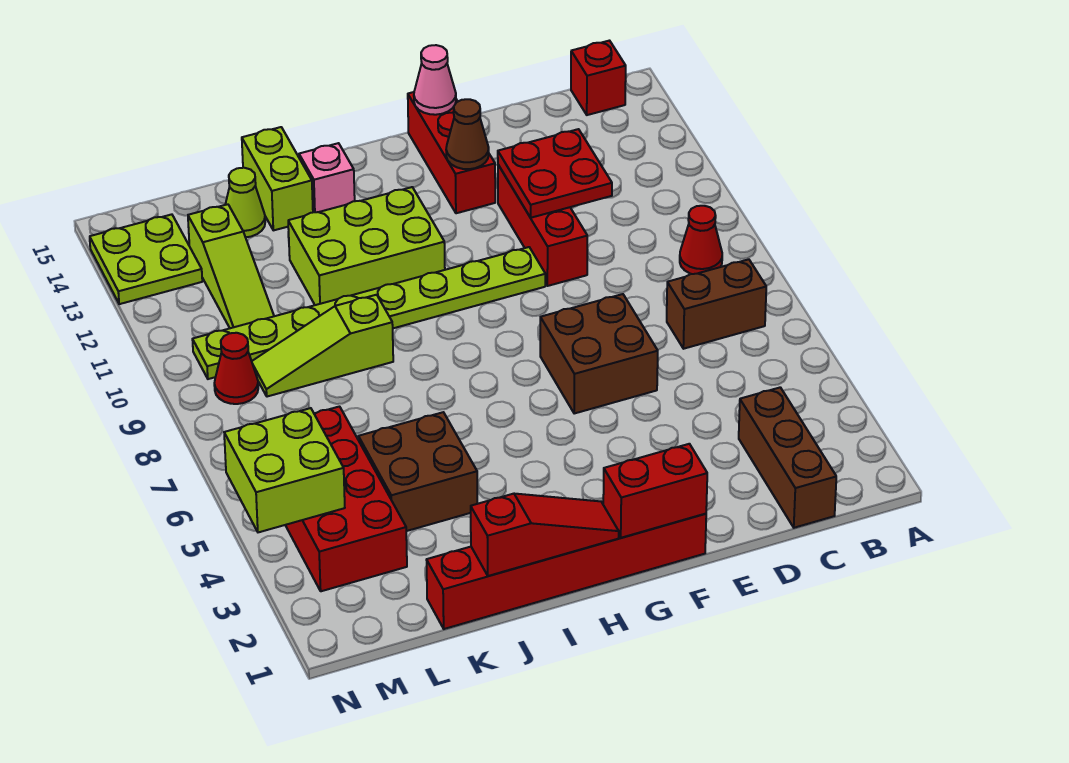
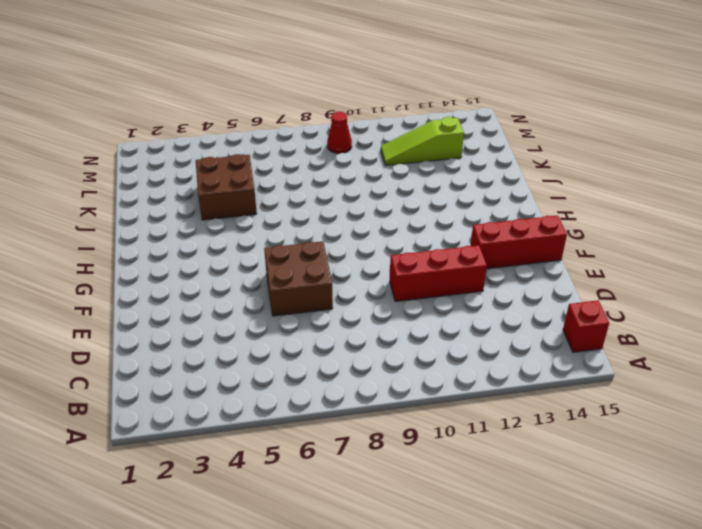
none -> brown 1x2 brick [667,259,766,349]
none -> red 1x1 cone [680,206,722,274]
none -> brown 1x3 brick [739,387,836,528]

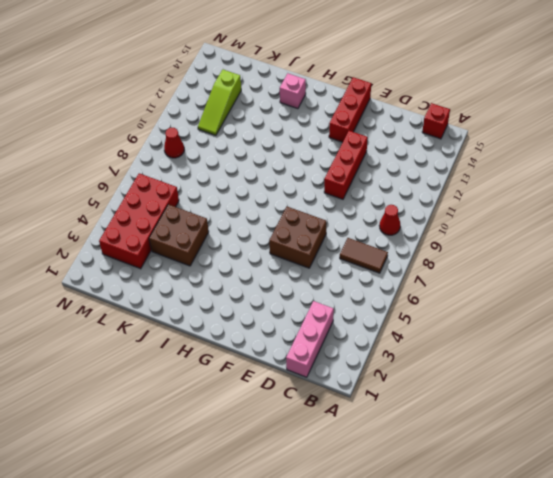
brown 1x2 tile [340,238,388,273] -> brown 1x2 brick [667,259,766,349]
pink 1x3 brick [286,301,334,377] -> brown 1x3 brick [739,387,836,528]
none -> red 1x6 brick [427,514,706,629]
none -> lime 1x8 plate [192,247,545,379]
none -> lime 2x3 brick [288,187,445,305]

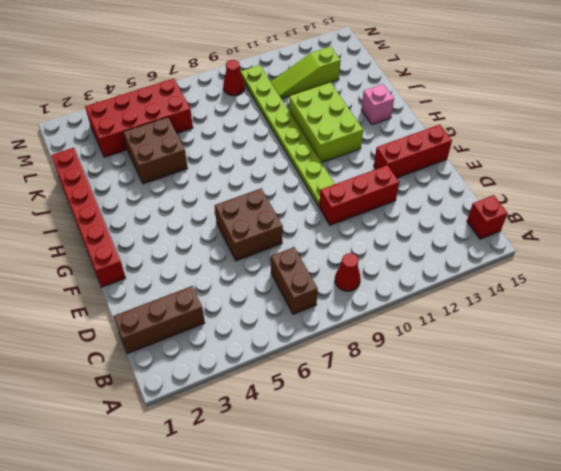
none -> lime 1x3 slope [252,295,393,397]
none -> lime 1x2 brick [242,127,313,230]
none -> lime 1x1 cone [225,168,265,237]

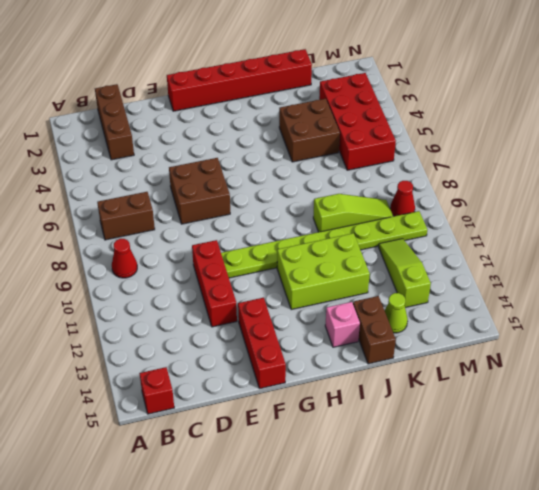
brown 1x2 brick [353,296,396,364] -> lime 1x2 brick [242,127,313,230]
none -> lime 2x2 plate [90,214,202,304]
none -> red 2x2 plate [498,129,612,218]
none -> red 1x2 brick [603,444,707,538]

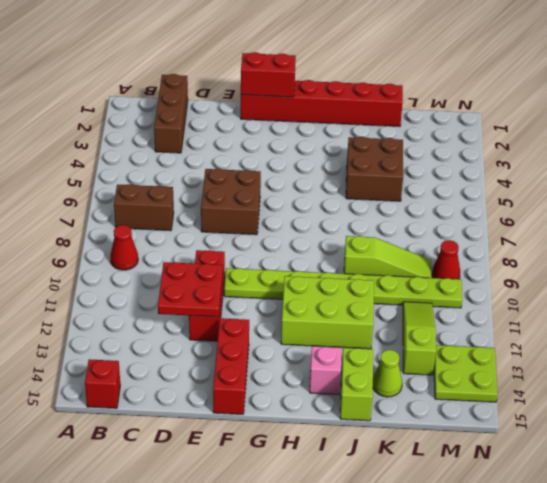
none -> red 2x4 brick [285,407,407,591]
none -> brown 1x1 cone [446,99,489,169]
none -> pink 1x1 cone [414,45,456,115]

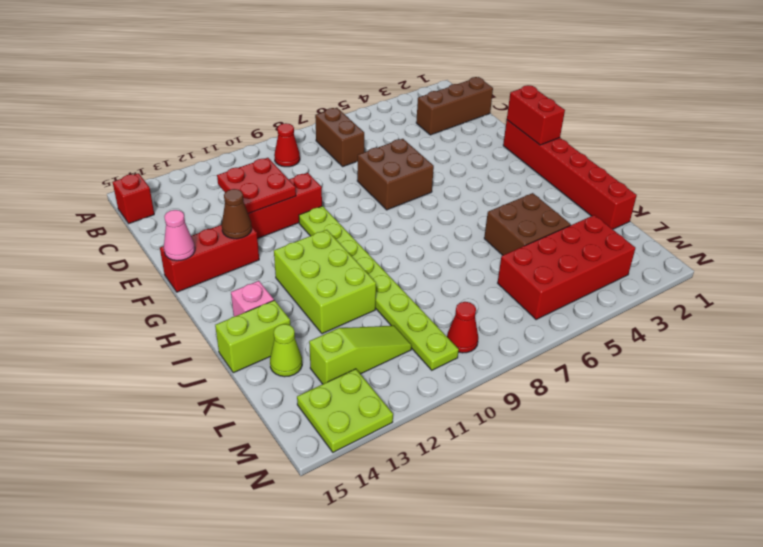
none -> lime 1x3 slope [252,295,393,397]
none -> red 1x3 slope [471,494,619,576]
none -> lime 2x2 brick [224,408,345,532]

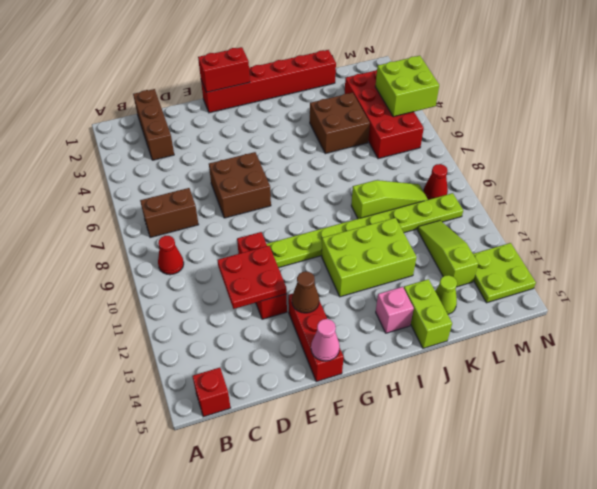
none -> red 1x3 slope [471,494,619,576]

